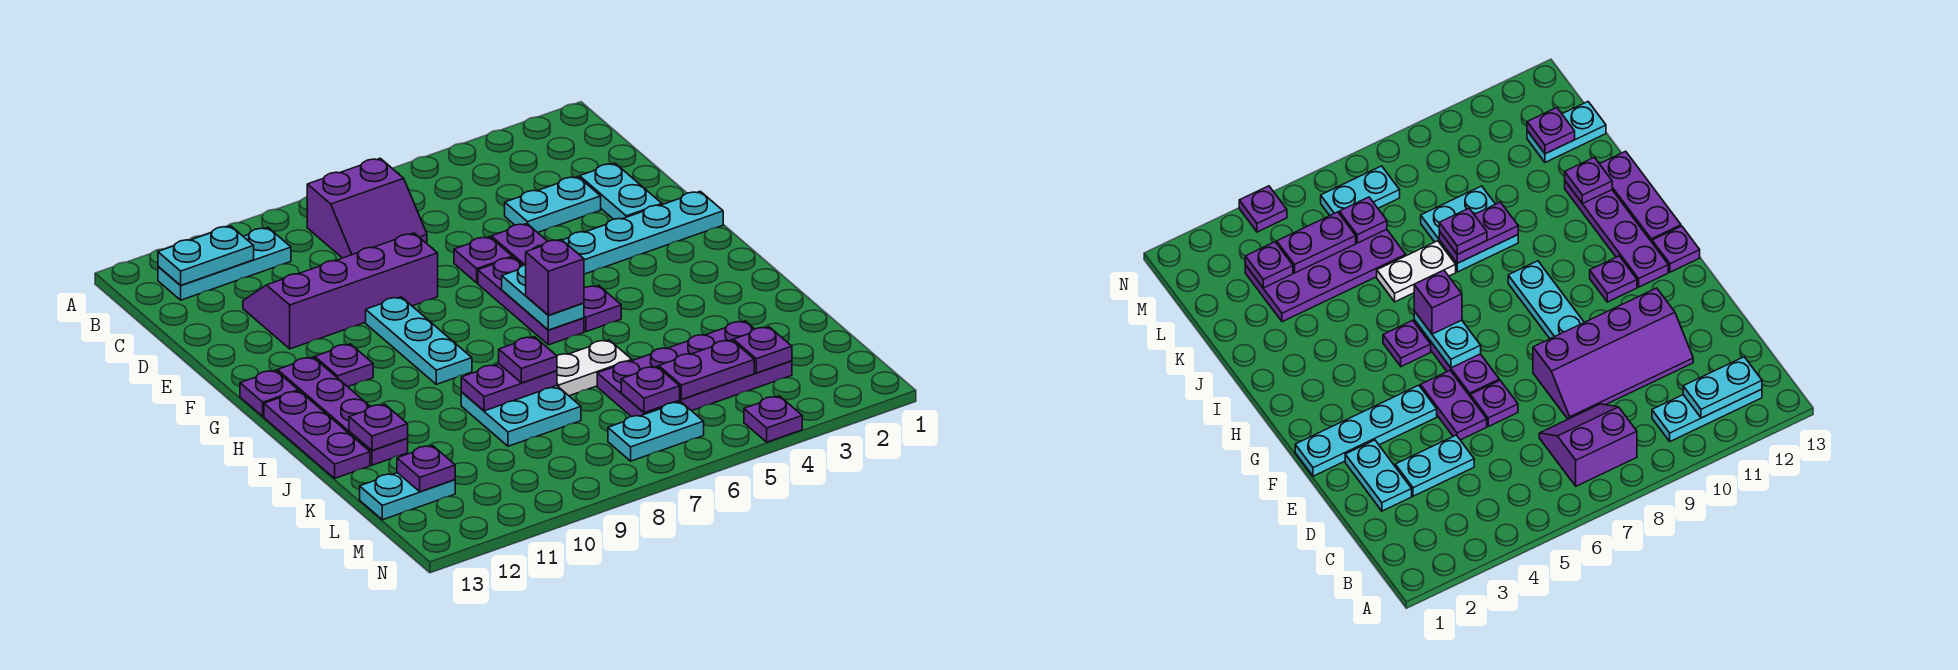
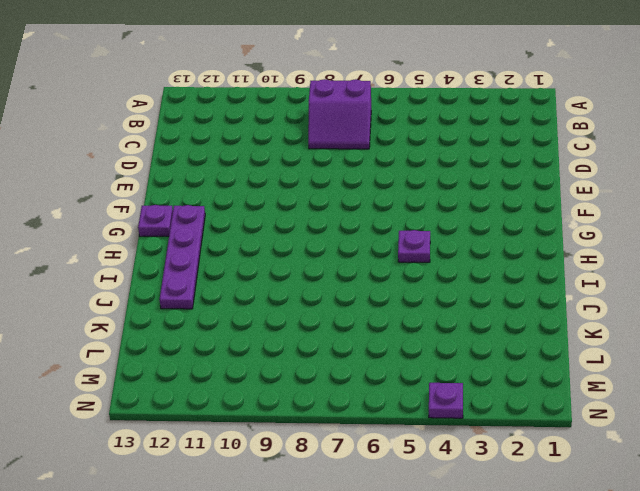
none -> cyan 1x3 plate [158,228,291,300]
none -> cyan 1x2 plate [580,163,662,219]
none -> cyan 1x2 plate [505,176,601,232]
none -> purple 2x4 slope [243,233,438,349]

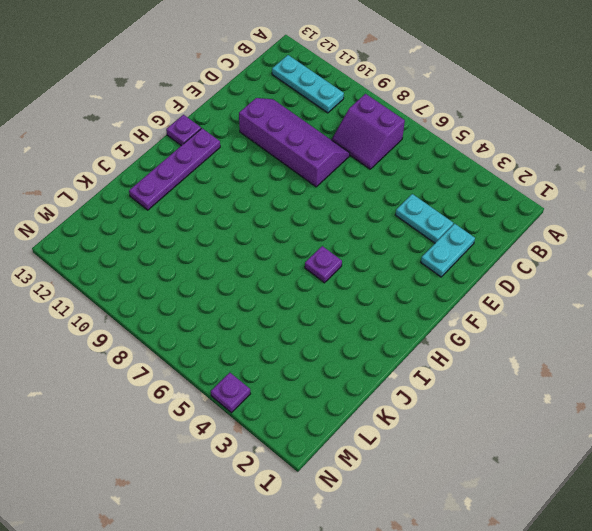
none -> purple 1x2 plate [491,224,547,265]
none -> purple 1x1 plate [454,237,512,283]
none -> cyan 1x4 plate [563,191,723,274]
none -> purple 1x3 plate [478,257,584,345]

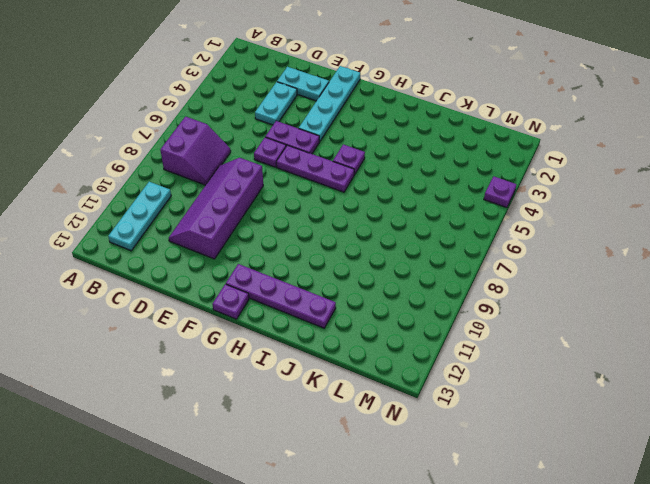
none -> cyan 1x3 plate [366,297,472,384]
none -> purple 1x1 plate [315,344,373,387]
none -> purple 1x3 plate [264,391,370,478]
none -> white 1x2 plate [557,340,632,396]

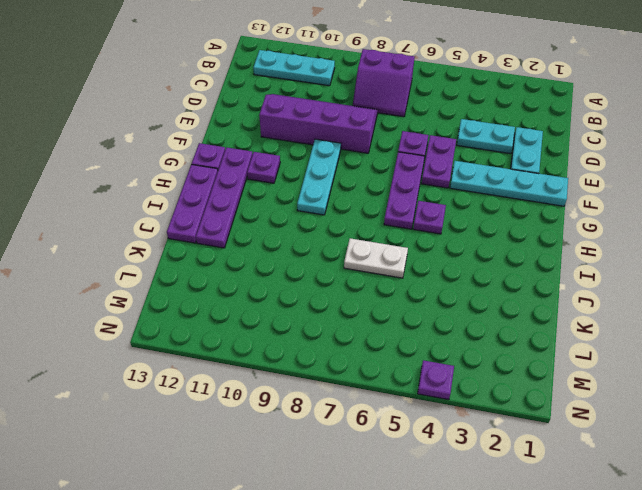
none -> cyan 2x2 plate [461,386,581,446]
none -> purple 2x4 plate [597,321,792,417]
none -> cyan 1x2 plate [360,473,455,520]
none -> cyan 1x2 plate [608,402,704,461]

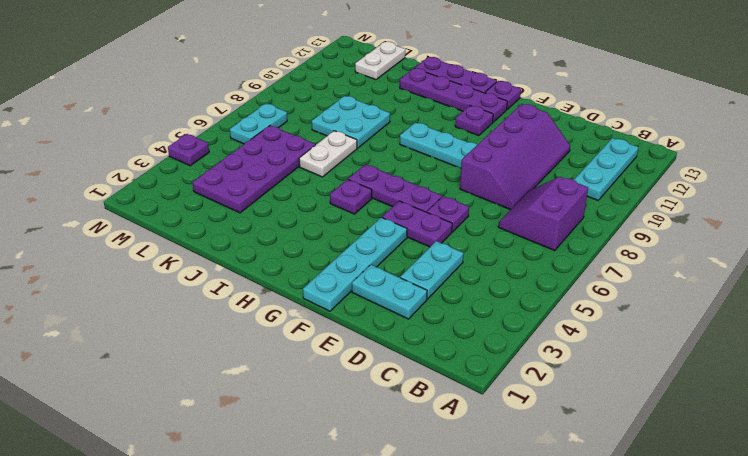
white 1x2 plate [355,42,405,80] -> cyan 1x2 plate [360,473,455,520]
none -> cyan 1x2 plate [158,226,254,285]
none -> cyan 1x2 plate [502,265,584,330]
none -> purple 1x2 plate [461,364,557,411]
none -> purple 1x1 plate [349,404,408,450]

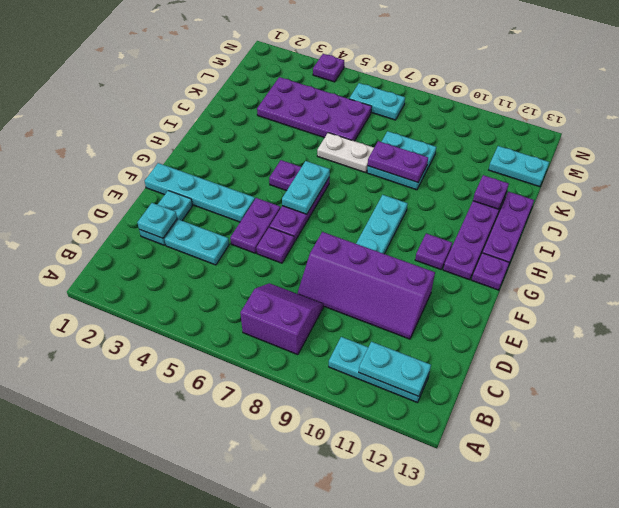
cyan 1x1 plate [137,203,177,238] -> none
none -> purple 1x1 plate [733,327,792,373]
none -> purple 1x2 plate [659,340,754,399]
none -> purple 1x1 plate [621,366,680,413]
none -> purple 1x1 plate [397,445,455,492]

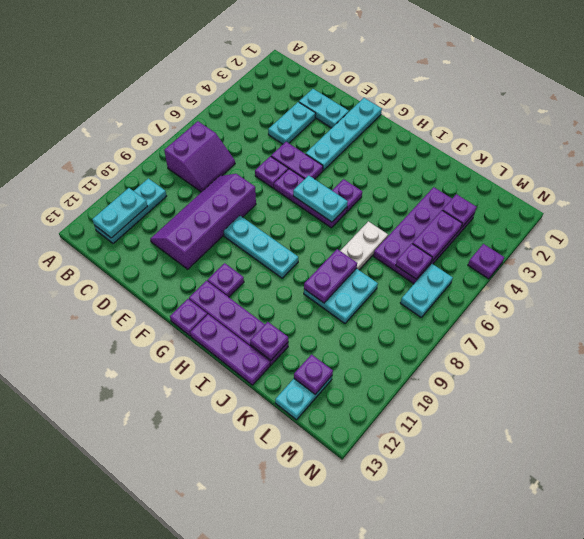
none -> purple 1x1 brick [526,239,584,315]
none -> purple 1x1 plate [499,337,557,383]

